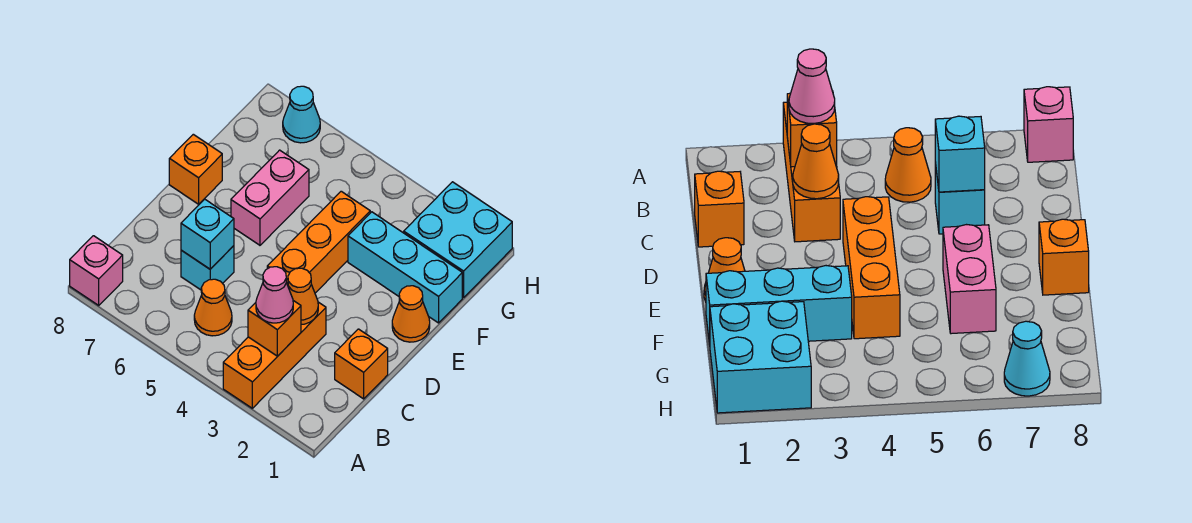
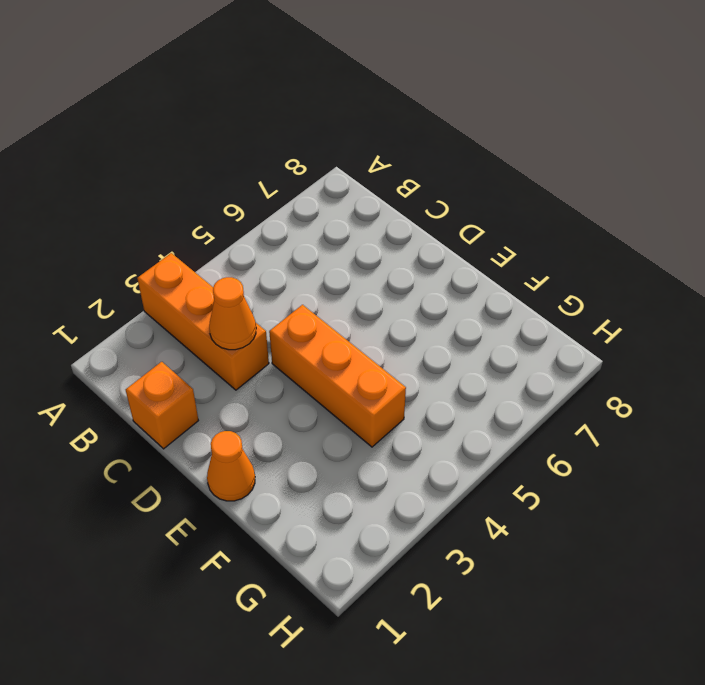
none -> pink 1x1 brick [70,236,123,305]
none -> orange 1x1 cone [194,279,232,336]
none -> cyan 1x1 brick [181,246,234,290]

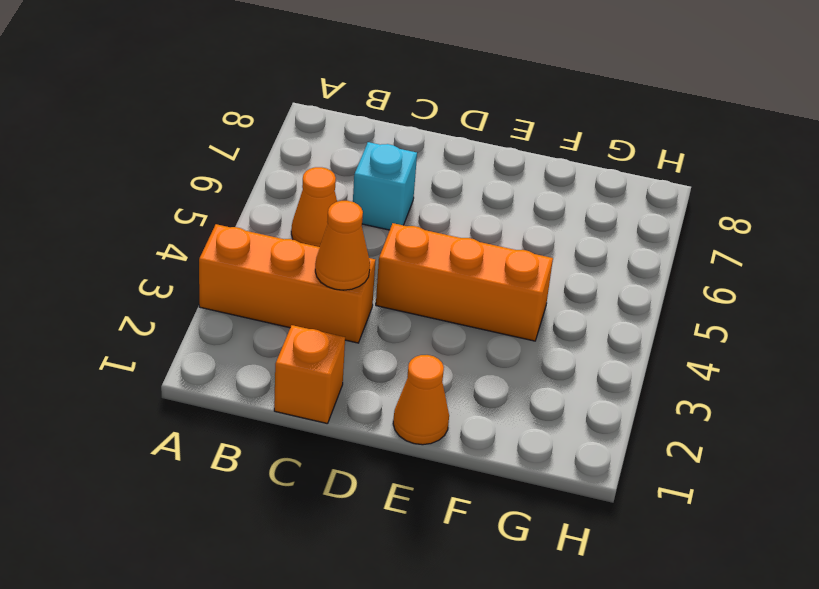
none -> pink 1x1 brick [70,236,123,305]
none -> pink 1x2 brick [231,150,309,245]
none -> orange 1x1 brick [169,134,222,204]

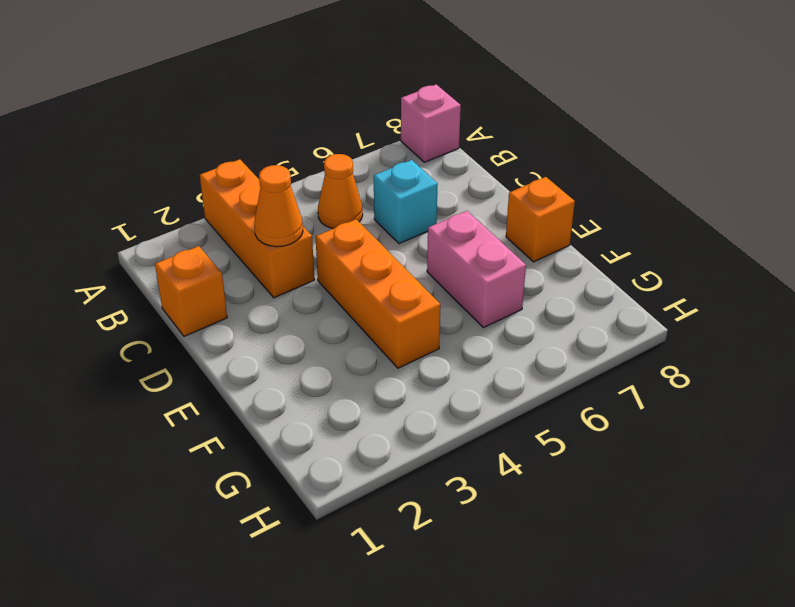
none -> orange 1x1 cone [392,286,430,342]
none -> cyan 1x3 brick [348,212,462,323]
none -> cyan 2x2 brick [404,182,512,298]

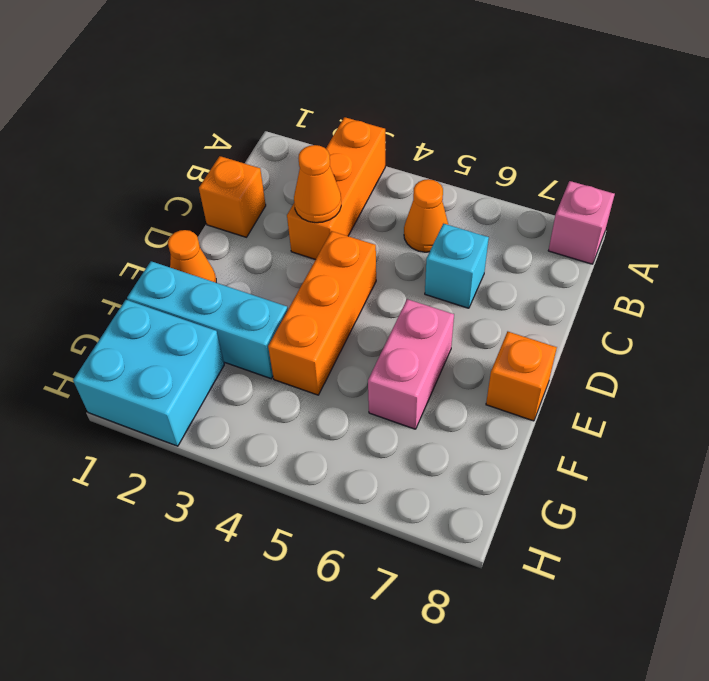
none -> cyan 1x1 cone [283,86,320,143]
none -> orange 1x1 brick [248,301,301,356]
none -> cyan 1x1 brick [181,199,234,269]

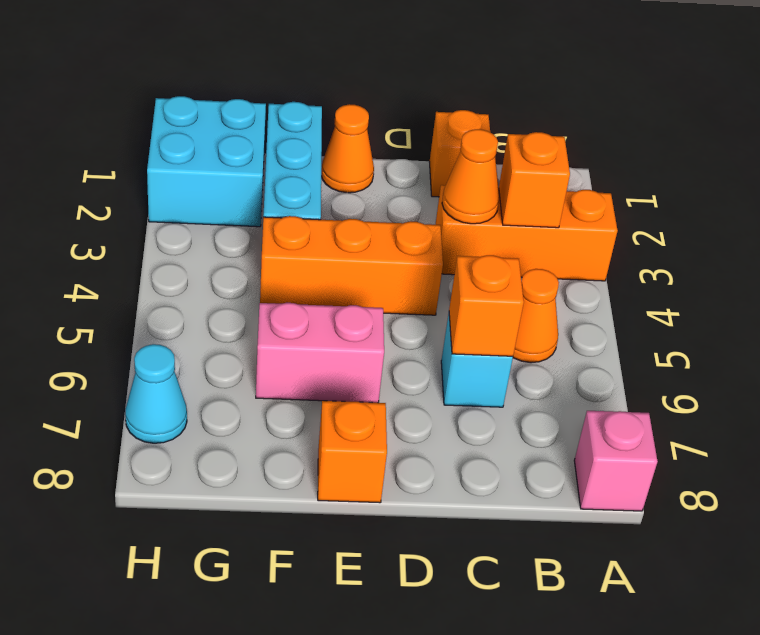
orange 1x1 brick [449,255,524,356] -> cyan 1x1 brick [181,199,234,269]
none -> pink 1x1 cone [256,267,293,323]

